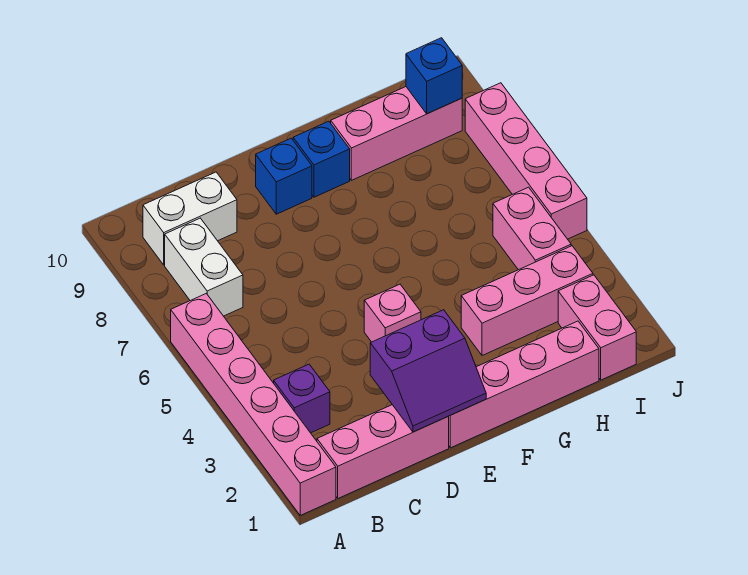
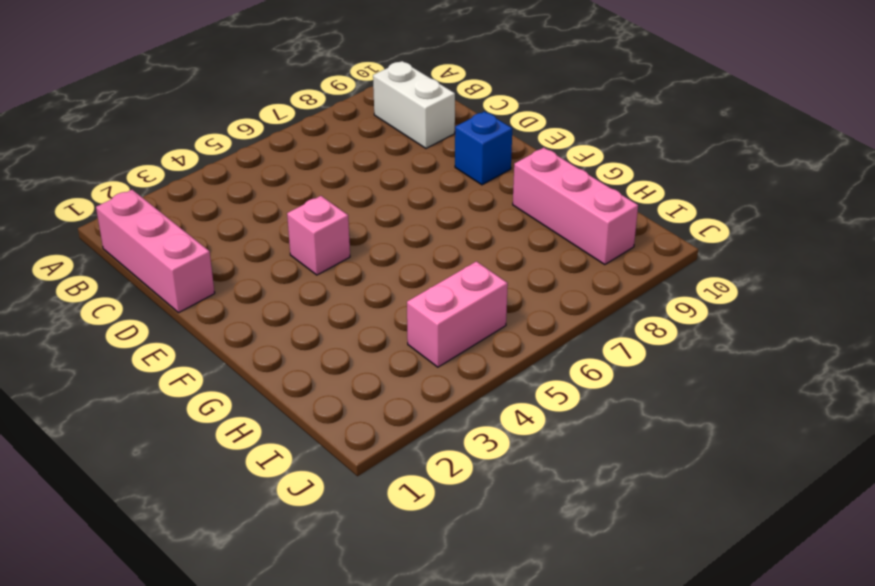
none -> pink 1x6 brick [171,294,336,515]
none -> purple 1x1 brick [274,364,330,433]
none -> white 1x2 brick [165,218,243,316]

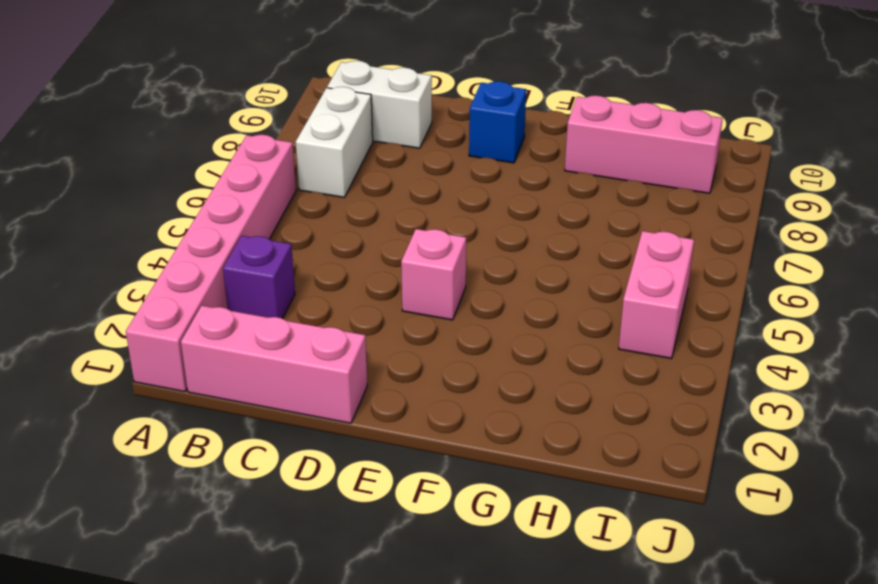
none -> pink 1x4 brick [448,321,599,448]
none -> blue 1x1 brick [293,121,350,197]
none -> pink 1x3 brick [461,246,593,356]

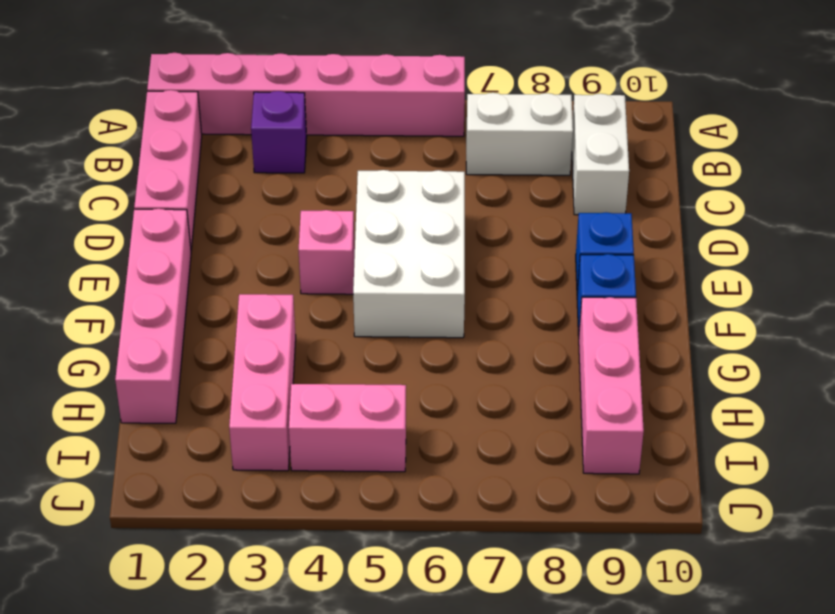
white 2x3 brick [353,170,465,338] -> none
none -> pink 1x2 brick [558,275,636,380]
none -> pink 1x4 brick [465,83,587,239]
none -> purple 2x2 slope [370,310,486,432]

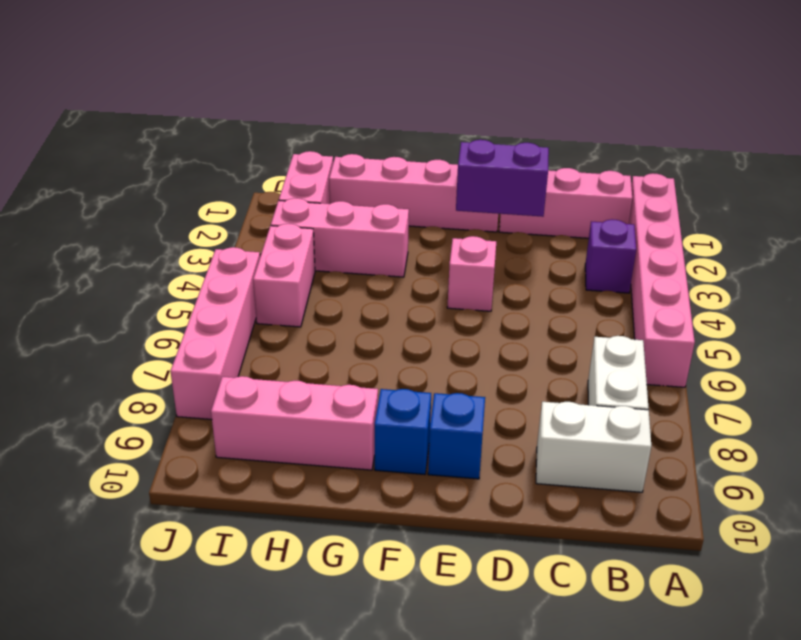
none -> blue 1x1 brick [406,38,462,114]

